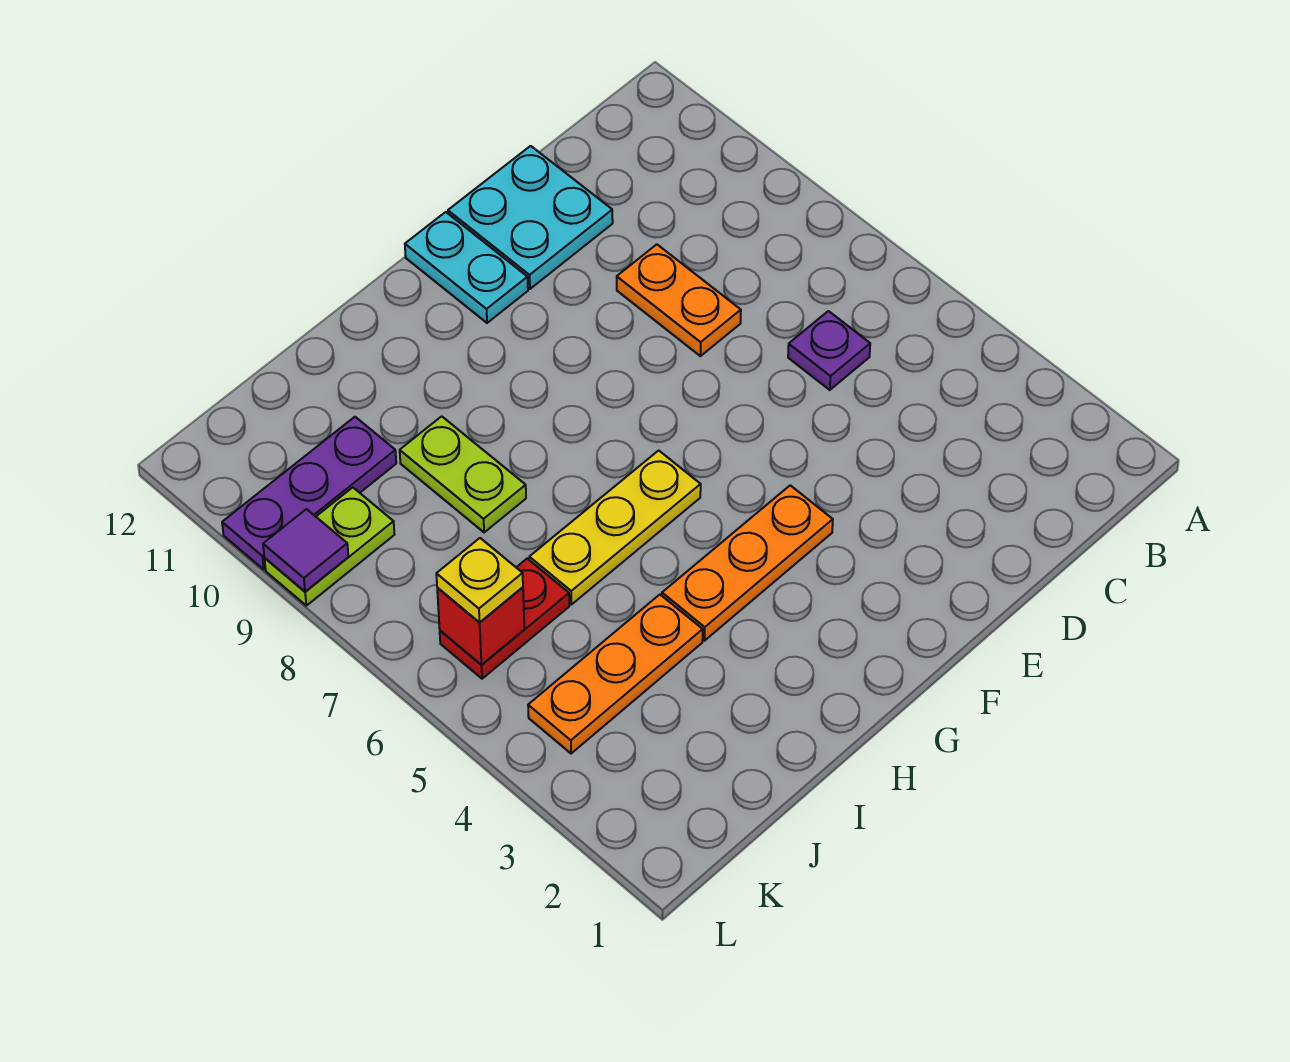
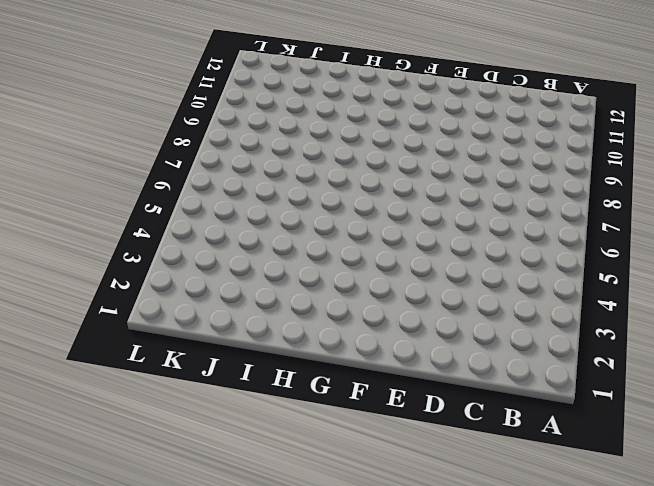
none -> purple 1x1 plate [788,311,870,390]
none -> orange 1x2 plate [617,244,741,356]
none -> cyan 2x2 plate [448,146,613,289]

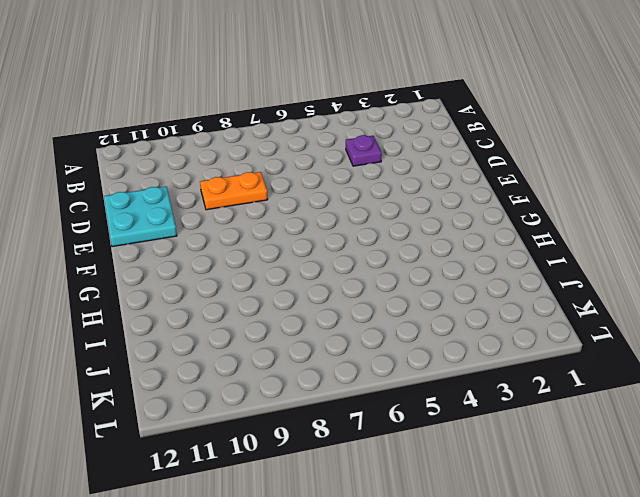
purple 1x1 plate [346,135,382,166] -> purple 1x1 plate moved to [788,311,870,390]
none -> orange 1x3 plate [662,485,833,641]
none -> cyan 1x2 plate [405,212,528,323]
none -> yellow 1x3 plate [529,450,701,604]

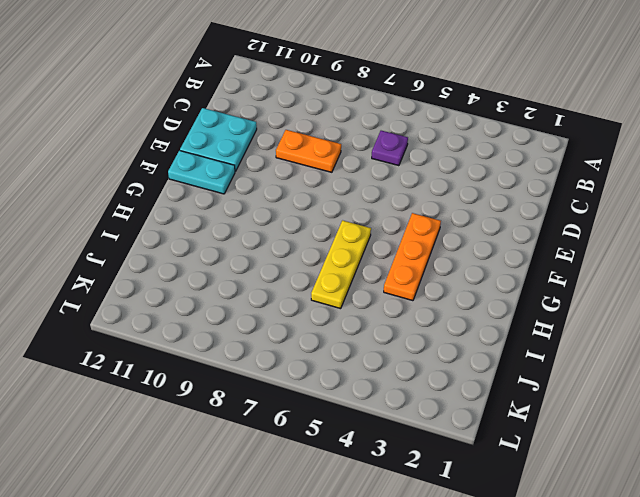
none -> orange 1x3 plate [528,595,703,754]
none -> lime 1x2 plate [400,416,526,532]
none -> red 1x2 plate [440,559,569,679]

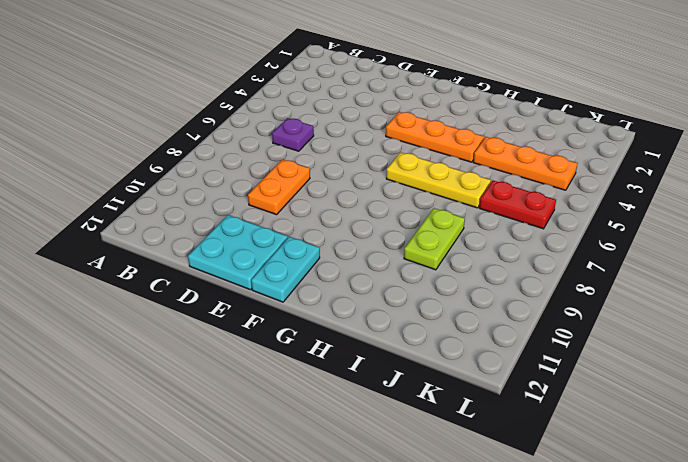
none -> purple 1x3 plate [222,417,396,569]
none -> lime 1x2 plate [265,487,394,606]
none -> red 1x1 brick [437,587,524,665]

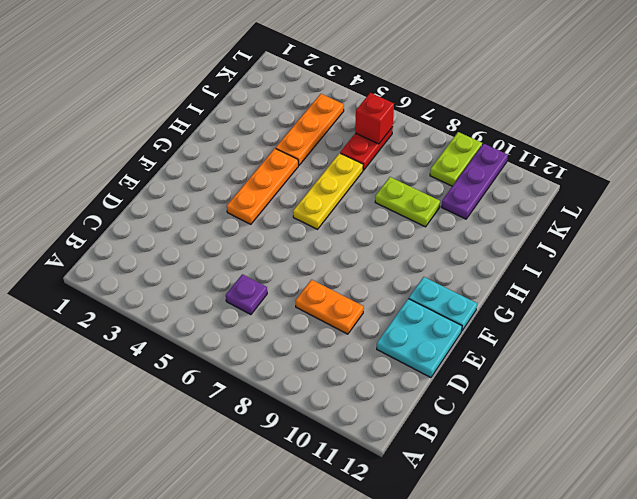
none -> purple 1x1 tile [263,509,348,592]
none -> yellow 1x1 plate [436,538,523,622]

